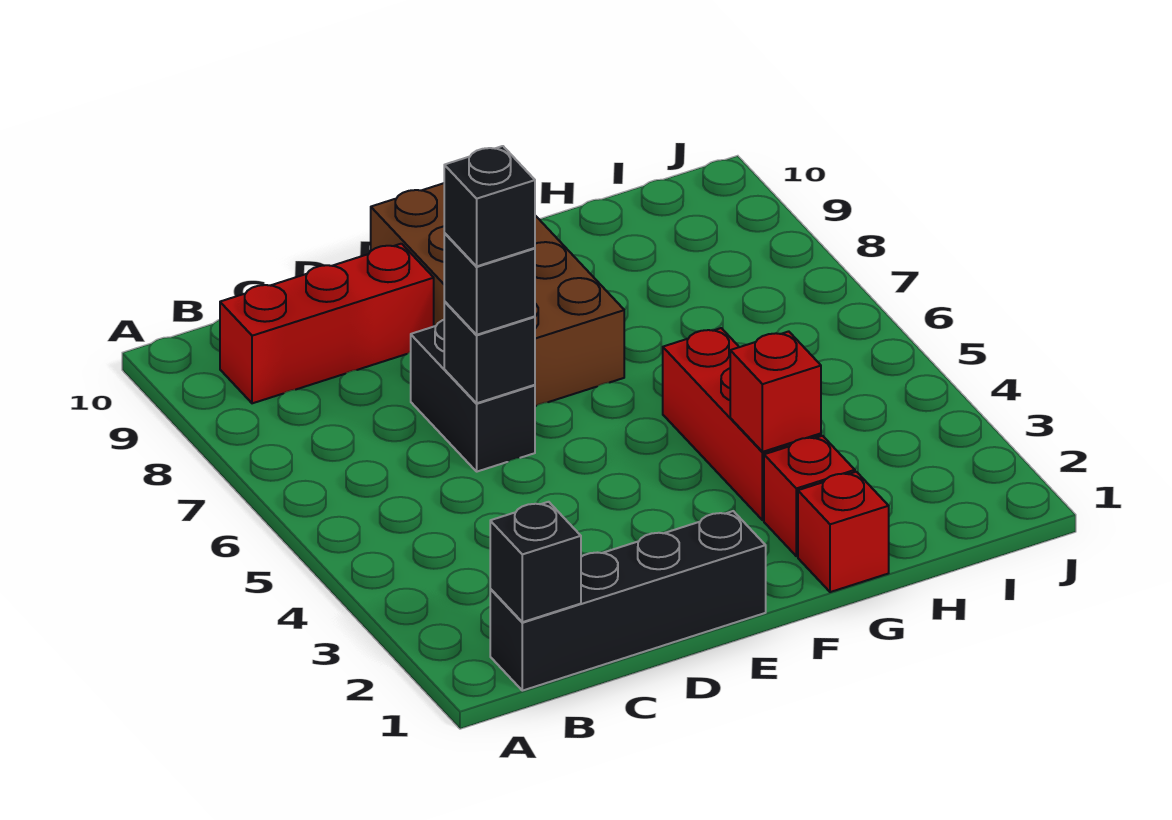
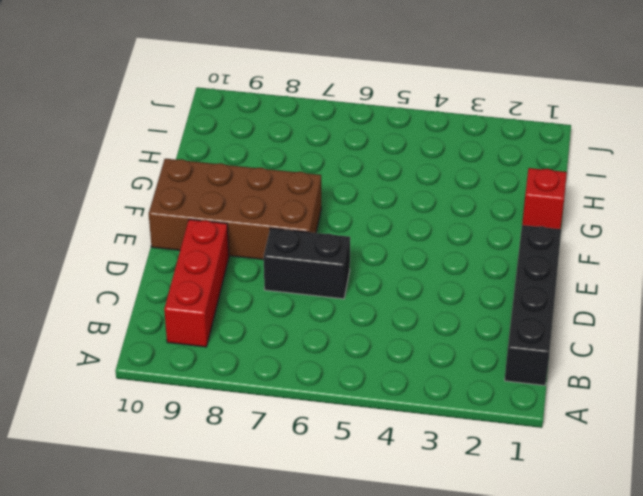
none -> red 1x1 brick [764,436,855,556]
none -> red 1x3 brick [663,328,821,520]
none -> black 1x1 brick [490,502,581,622]

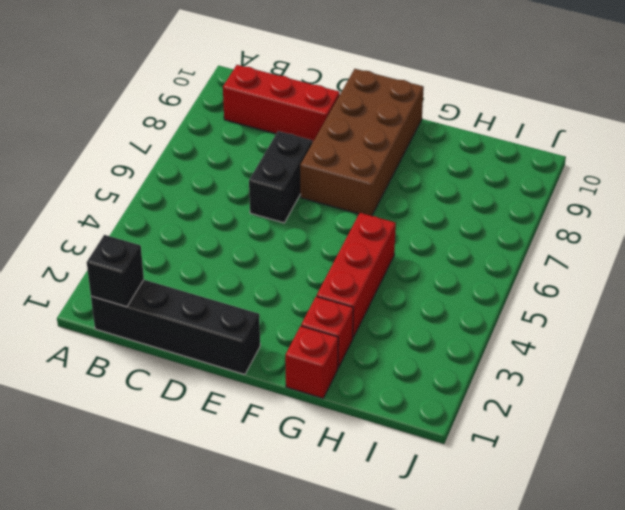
none -> black 1x1 brick [444,302,535,403]
none -> red 1x1 brick [730,331,821,452]
none -> black 1x1 brick [444,233,535,335]

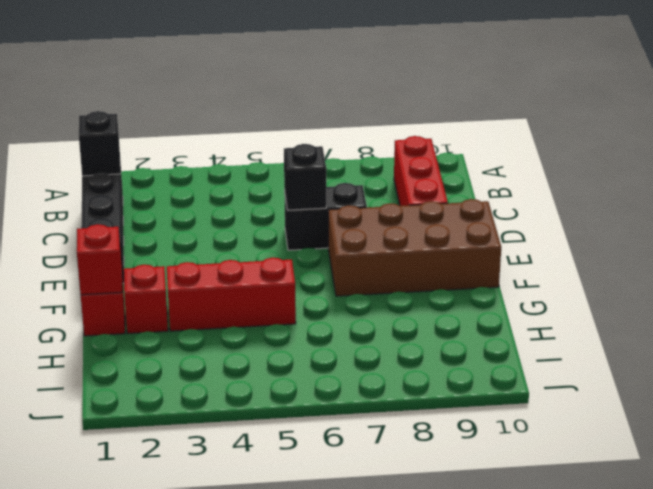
red 1x1 brick [77,224,122,295] -> red 1x1 brick moved to [730,331,821,452]
none -> black 1x1 brick [444,233,535,335]
none -> black 1x1 brick [444,146,535,266]

